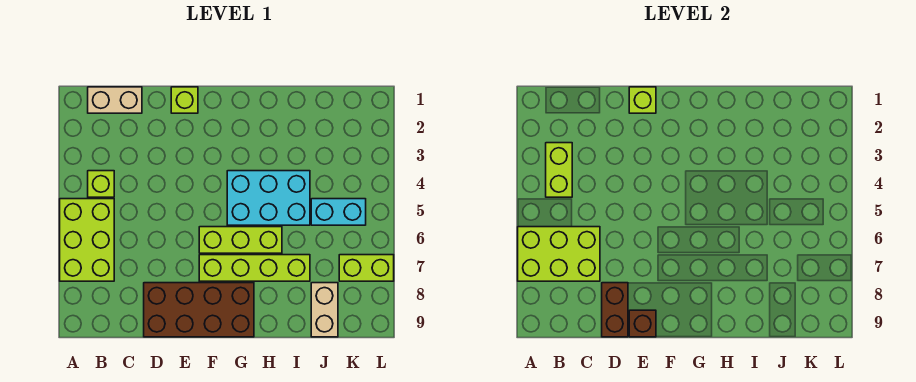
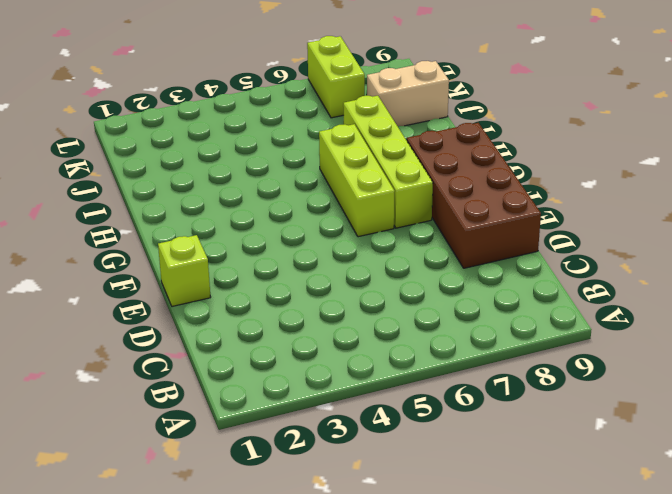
none -> lime 2x3 brick [60,199,114,281]
none -> tan 1x2 brick [88,87,142,113]
none -> lime 1x1 brick [88,171,114,197]

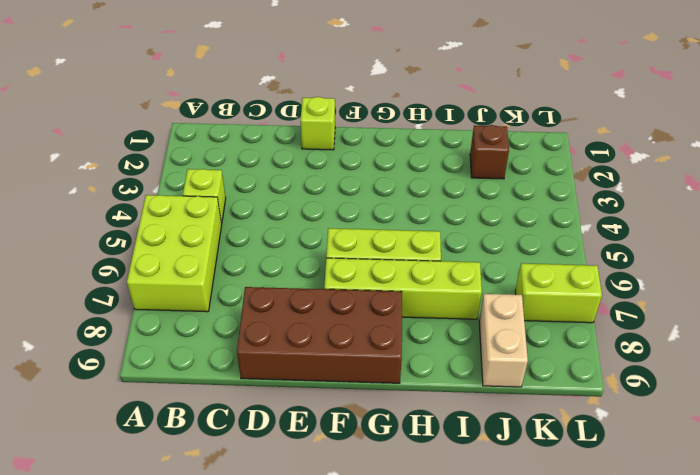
brown 1x1 brick [470,125,509,179] -> brown 1x1 brick moved to [629,310,656,337]
none -> tan 1x2 brick [88,87,142,113]
none -> cyan 2x3 brick [227,171,310,225]
none -> cyan 1x2 brick [311,199,366,225]

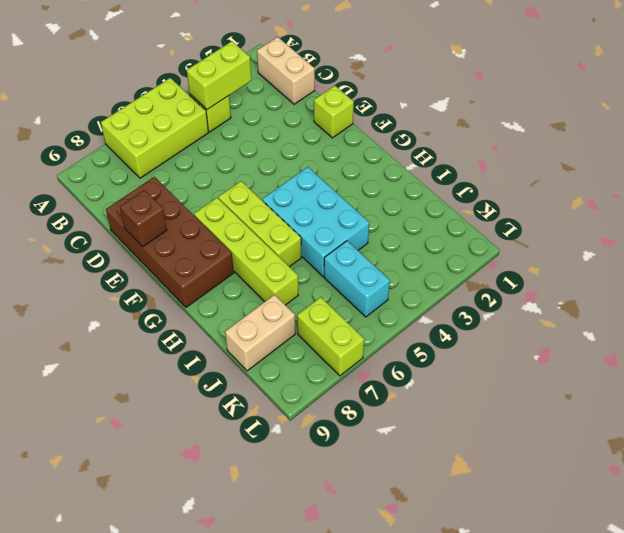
none -> lime 2x3 brick [518,227,600,281]
none -> brown 1x2 brick [602,283,628,337]
none -> lime 1x1 brick [629,87,656,113]

